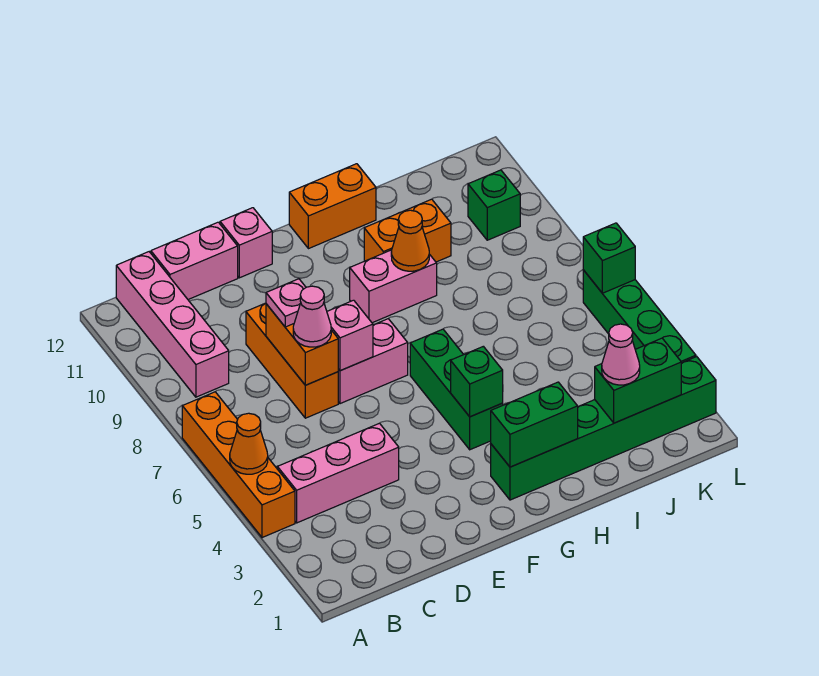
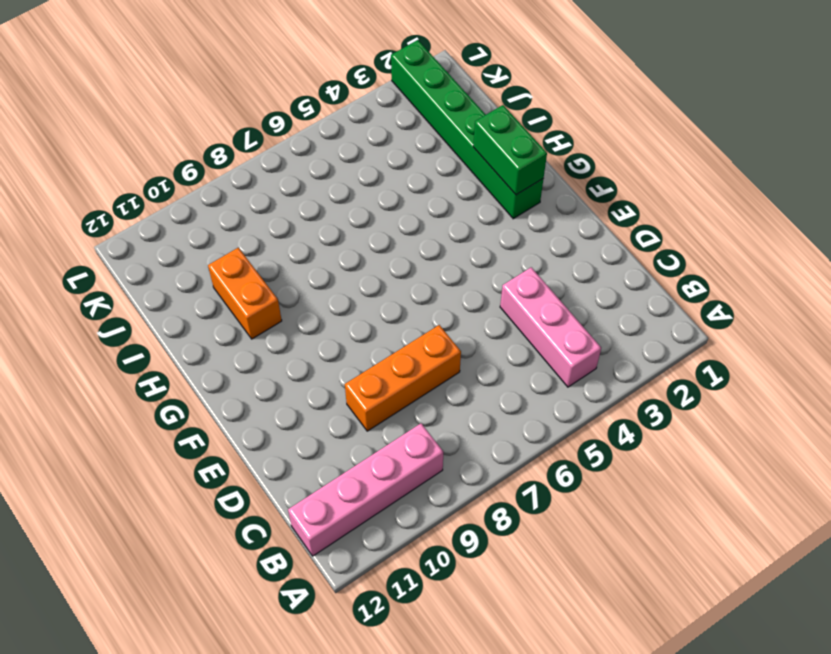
none -> orange 1x4 brick [182,392,295,538]
none -> pink 1x2 brick [151,222,238,299]
none -> pink 1x2 brick [338,319,408,404]

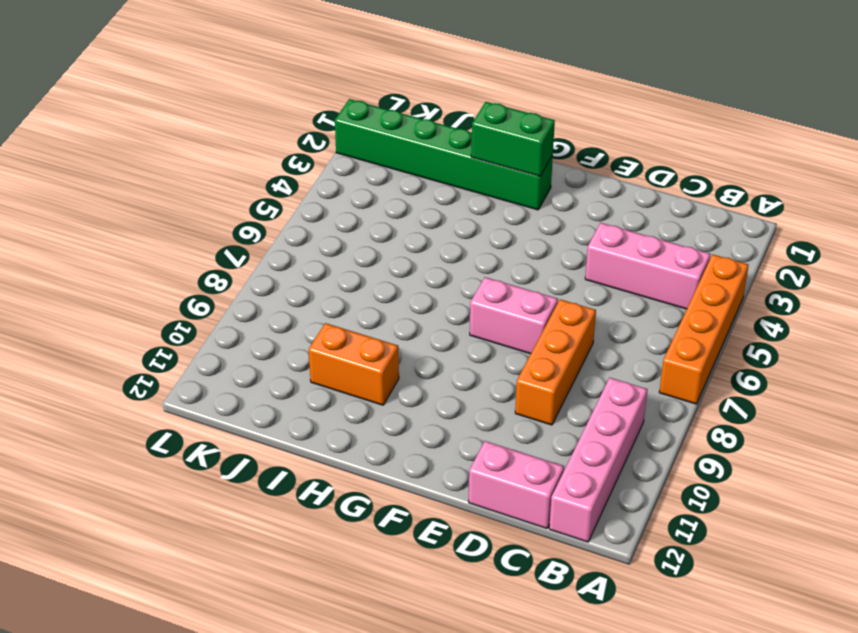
none -> pink 1x1 brick [220,208,272,278]
none -> green 1x3 brick [410,329,503,450]
none -> pink 1x2 brick [350,250,437,323]

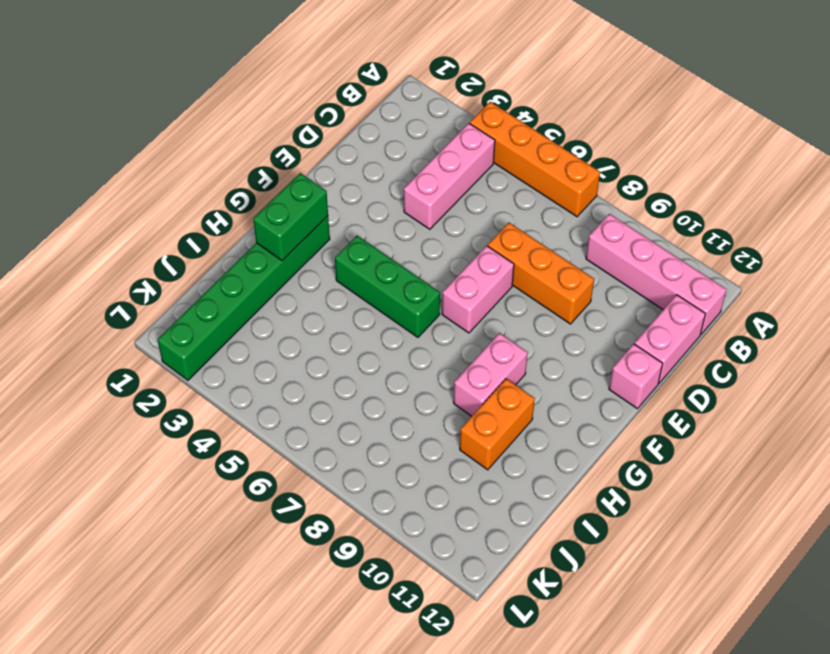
none -> orange 1x2 brick [289,164,376,249]
none -> green 1x1 brick [468,170,520,240]
none -> green 1x4 brick [583,270,696,363]

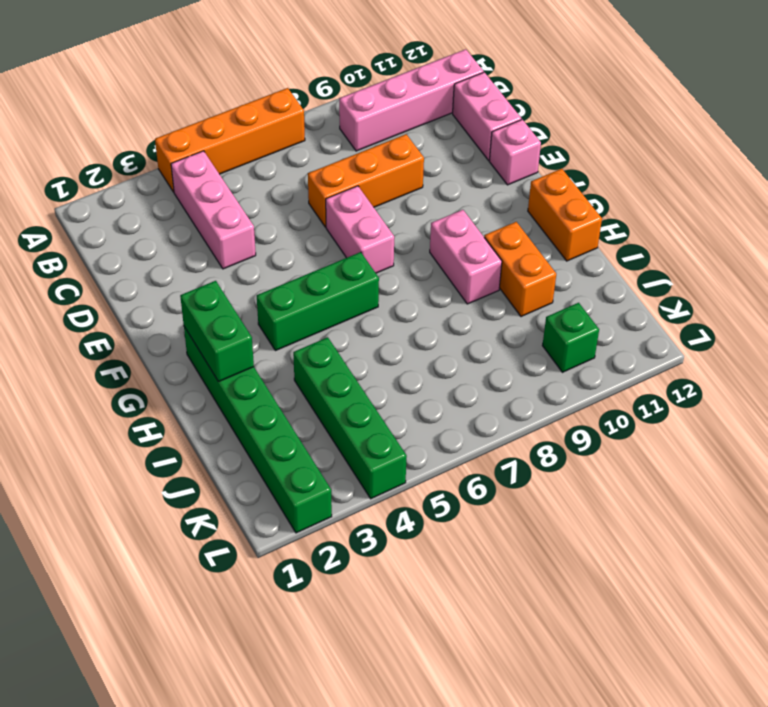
green 1x4 brick [293,337,407,499] -> green 1x4 brick turned to [583,270,696,363]
none -> orange 1x1 cone [230,413,268,474]
none -> orange 1x2 brick [266,304,338,385]
none -> pink 1x1 brick [327,300,373,371]

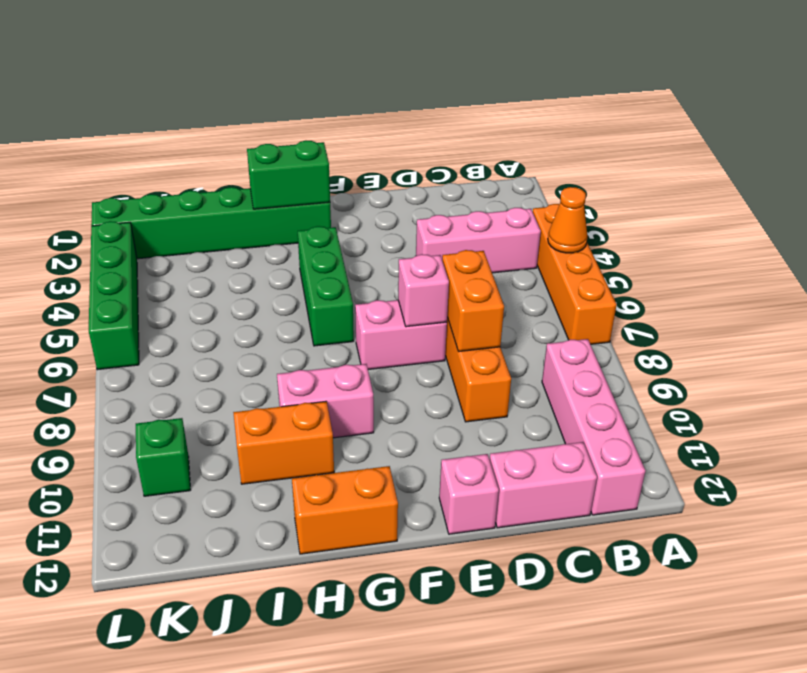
none -> green 1x1 brick [451,346,503,417]
none -> orange 1x1 cone [391,210,429,271]
none -> green 1x2 brick [595,338,681,423]

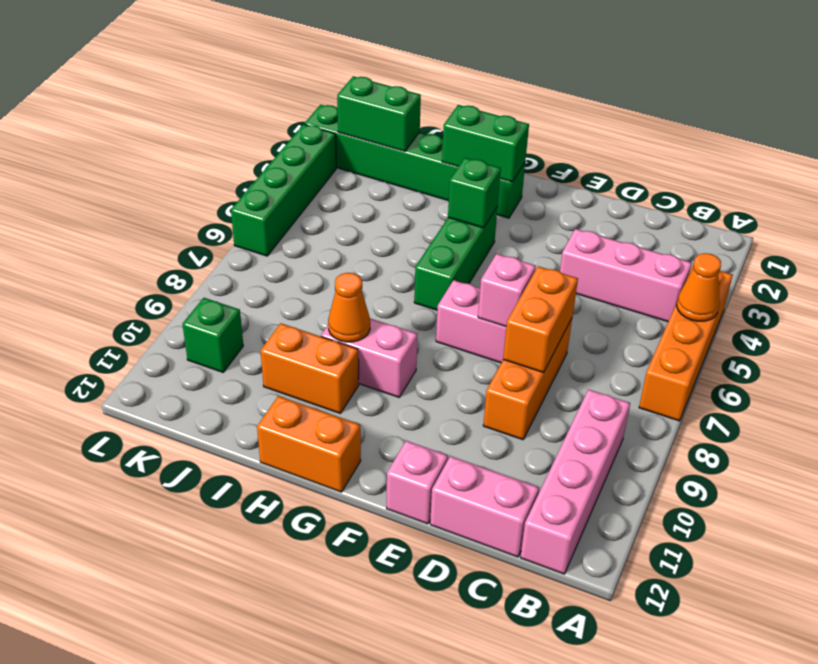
none -> green 1x1 brick [583,223,635,293]
none -> pink 1x1 cone [293,286,331,347]
none -> pink 1x1 plate [266,279,306,327]

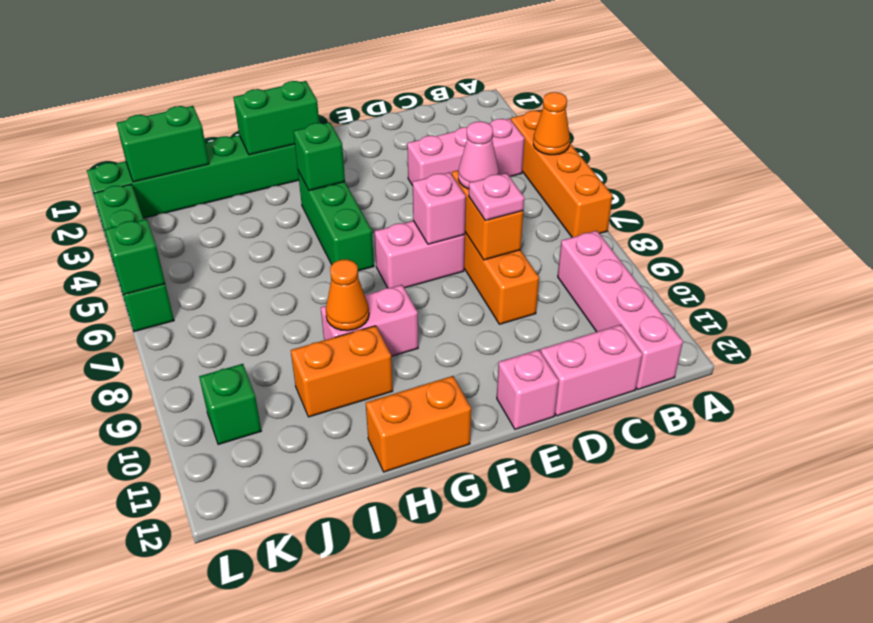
none -> pink 1x1 cone [602,324,640,385]

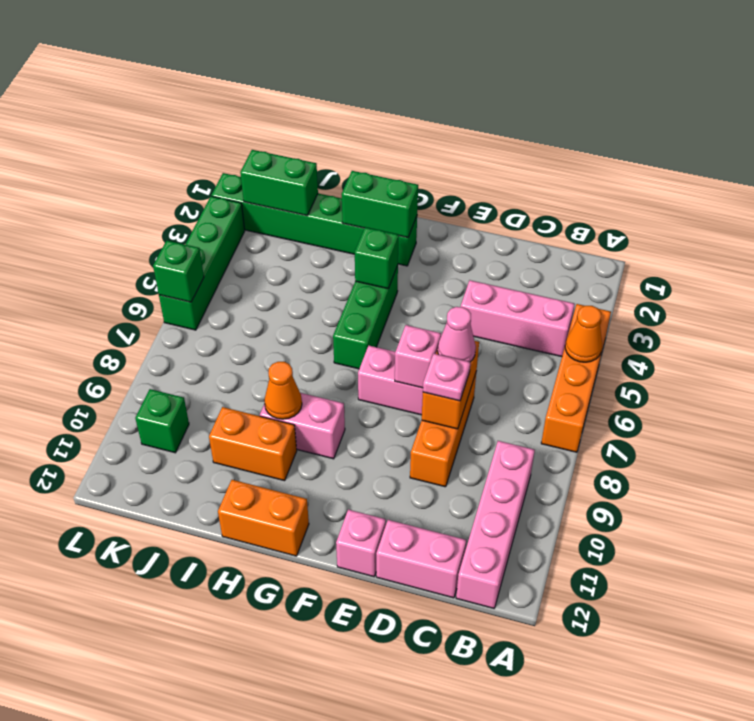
none -> pink 1x1 cone [602,324,640,385]

